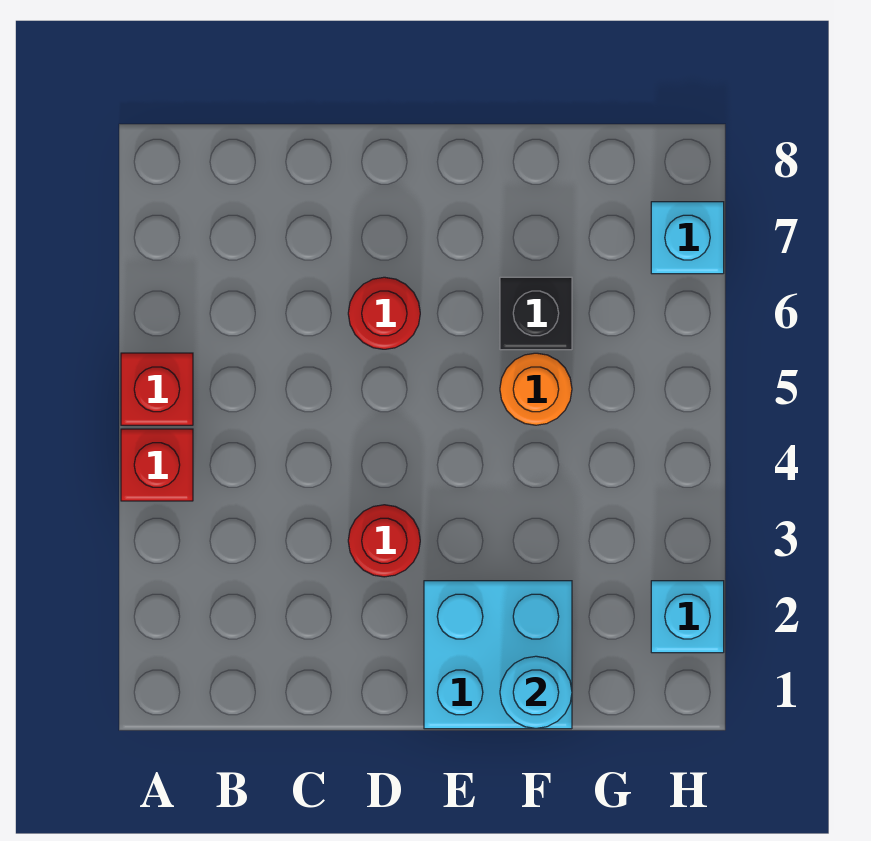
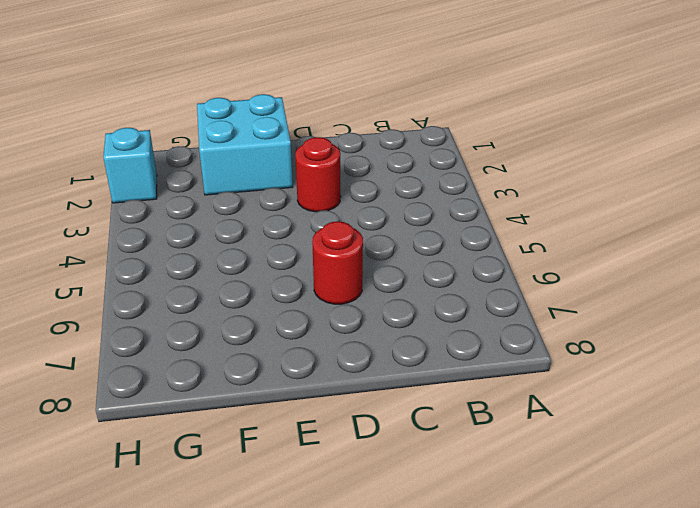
none -> red 1x1 brick [121,429,193,501]
none -> red 1x1 brick [121,353,193,425]

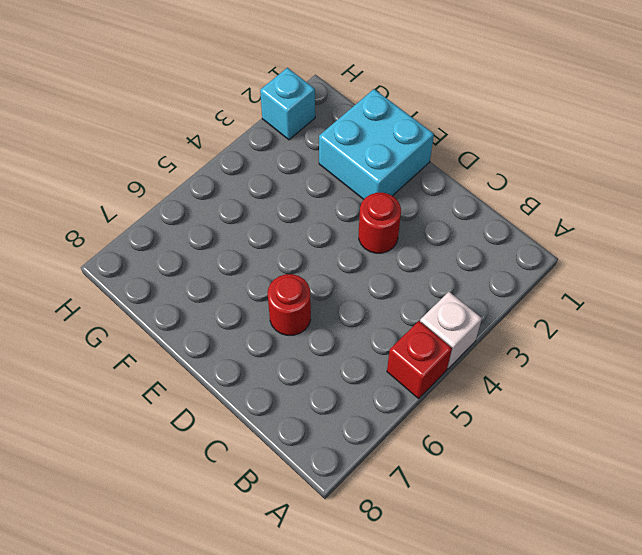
white 1x1 brick [420,292,482,369] -> red 1x1 brick [121,429,193,501]
none -> orange 1x1 round brick [500,353,572,425]
none -> black 1x1 brick [500,277,572,350]

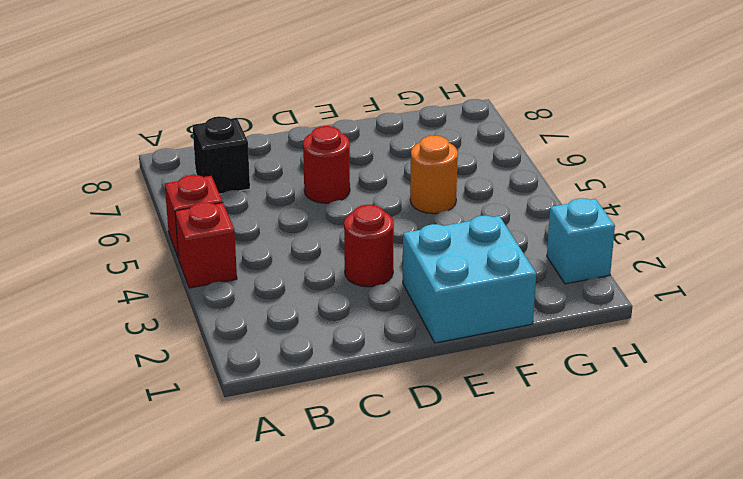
black 1x1 brick [193,116,250,194] -> black 1x1 brick moved to [500,277,572,350]
none -> cyan 1x1 brick [651,202,724,274]
none -> cyan 1x1 round brick [500,656,572,728]

